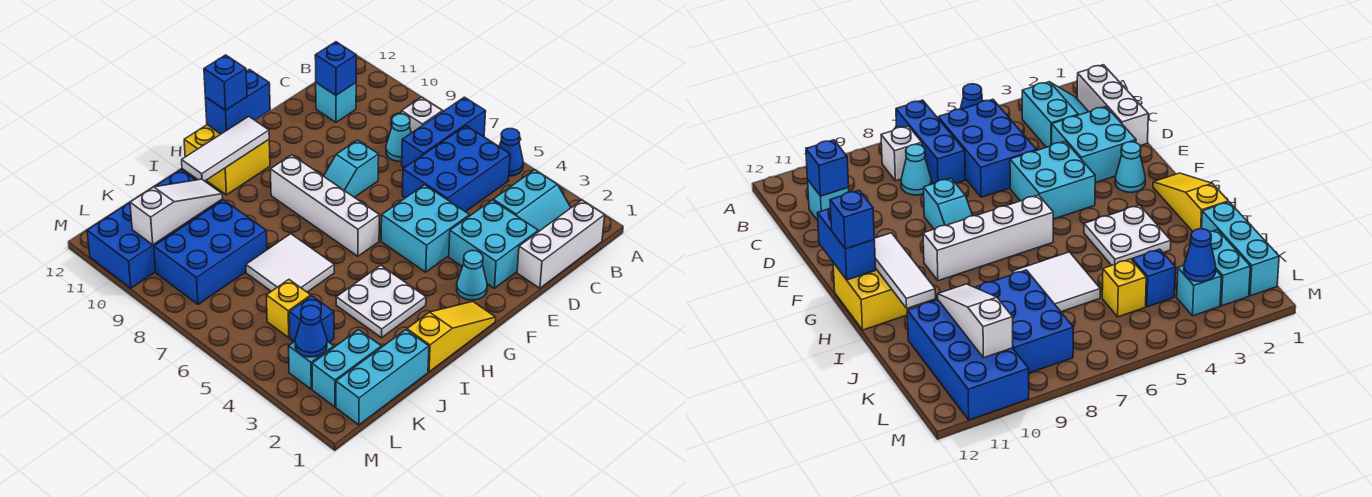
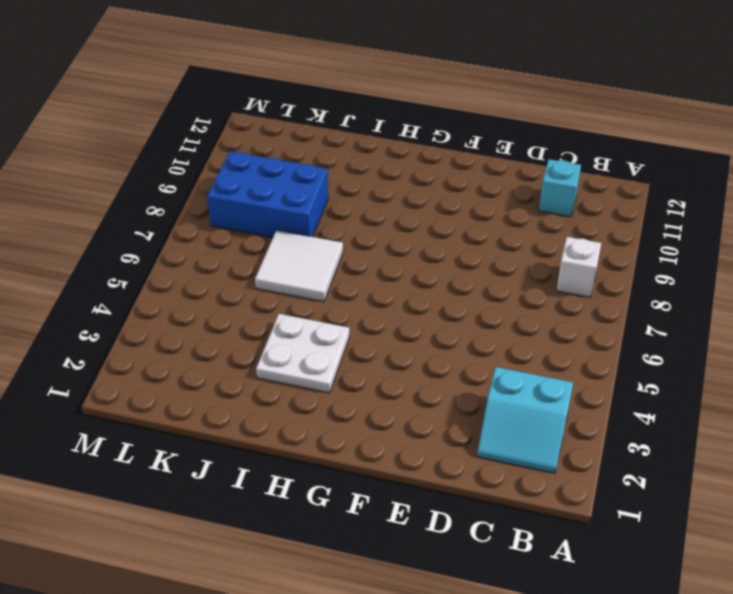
none -> blue 1x1 cone [499,129,523,176]
none -> blue 1x3 brick [402,97,486,168]
none -> white 1x3 brick [517,200,605,288]
none -> blue 2x3 brick [402,126,510,212]

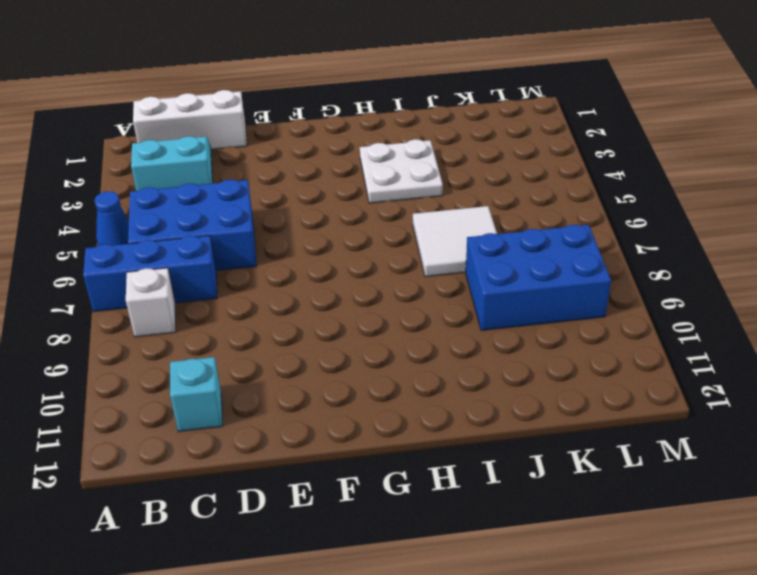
none -> cyan 1x1 cone [386,114,411,161]
none -> cyan 2x2 brick [449,200,538,288]
none -> cyan 2x2 brick [381,185,470,272]
none -> cyan 1x2 slope [324,140,379,197]

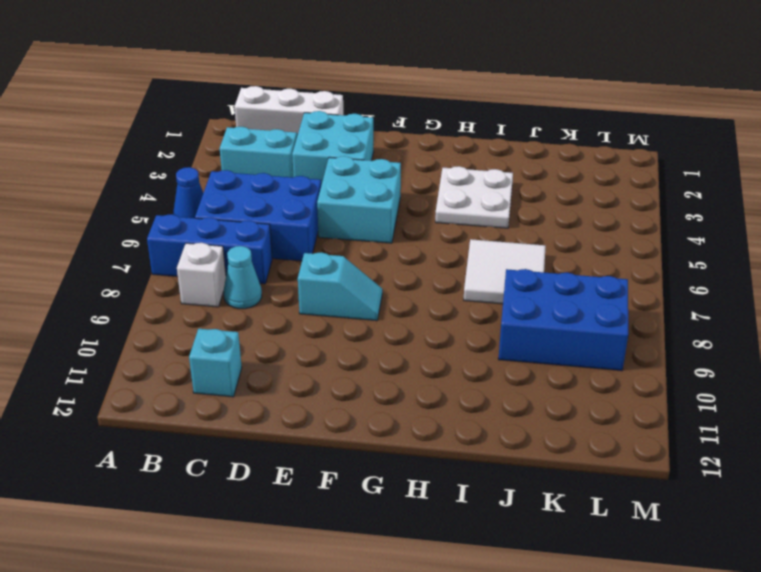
none -> cyan 1x1 cone [457,251,487,300]
none -> yellow 1x3 slope [407,302,496,372]
none -> white 1x4 brick [270,155,379,256]
none -> yellow 2x2 brick [184,125,270,195]

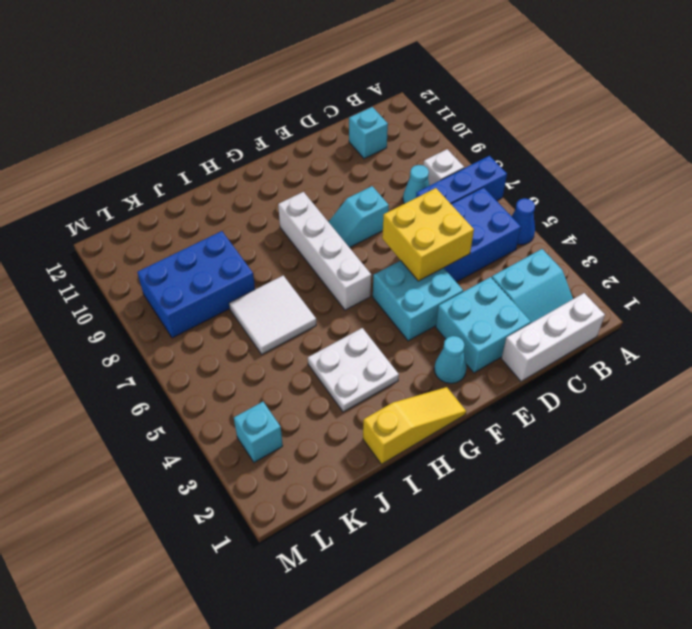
yellow 2x2 brick [382,188,474,281] -> yellow 2x2 brick moved to [184,125,270,195]
none -> cyan 1x3 brick [336,330,429,425]
none -> blue 2x4 brick [87,170,223,288]
none -> cyan 1x2 brick [312,330,381,407]
none -> blue 1x1 brick [289,296,334,342]

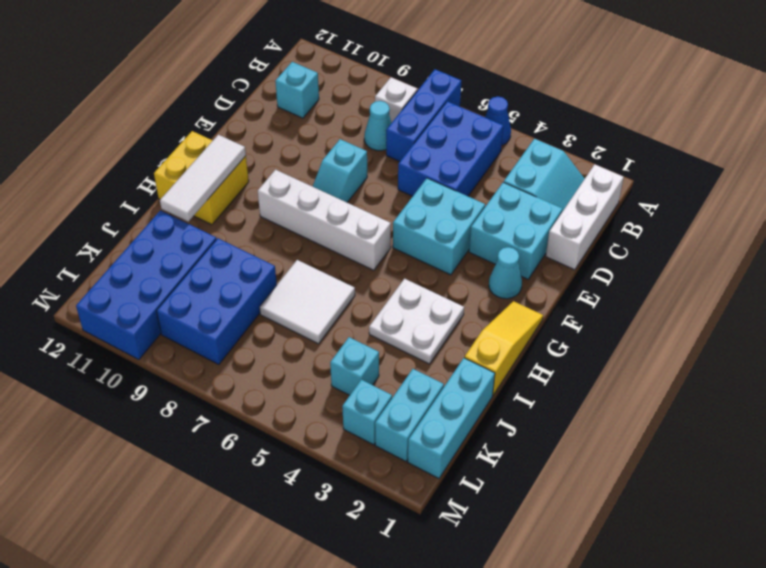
cyan 1x1 brick [330,337,379,395] -> blue 1x1 brick [289,296,334,342]
none -> yellow 1x1 brick [266,280,311,338]
none -> blue 1x1 brick [315,42,356,95]
none -> blue 1x2 brick [205,69,270,134]
none -> white 1x3 slope [130,179,223,245]

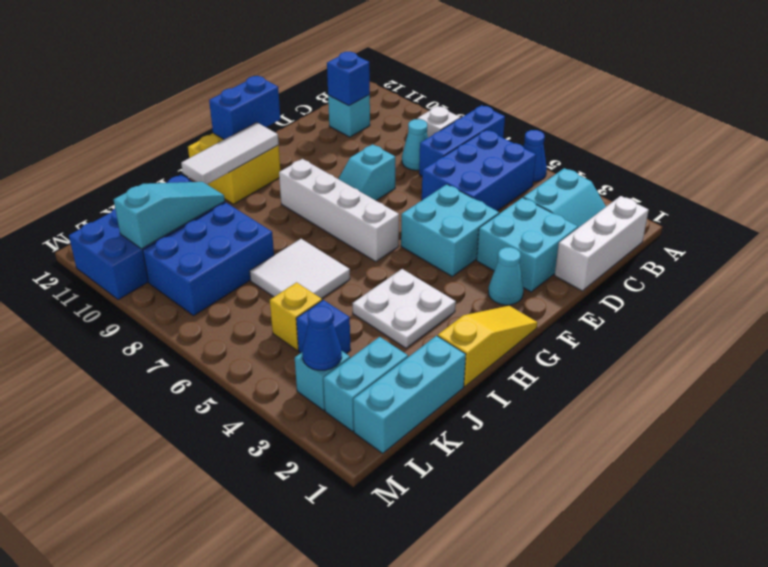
cyan 1x3 slope [114,182,225,249] -> white 1x3 slope [130,179,223,245]
none -> blue 1x1 brick [204,55,247,110]

